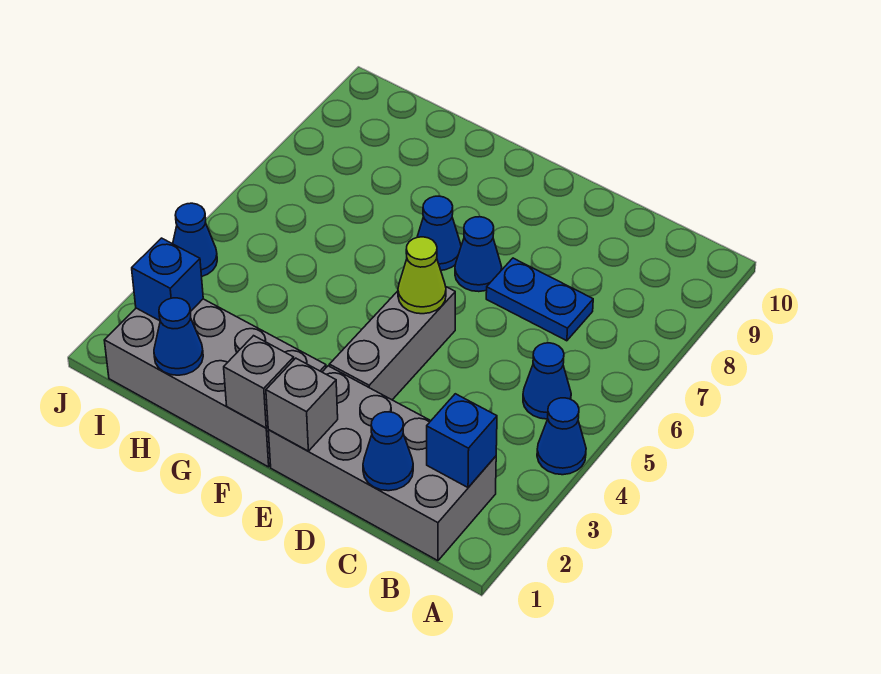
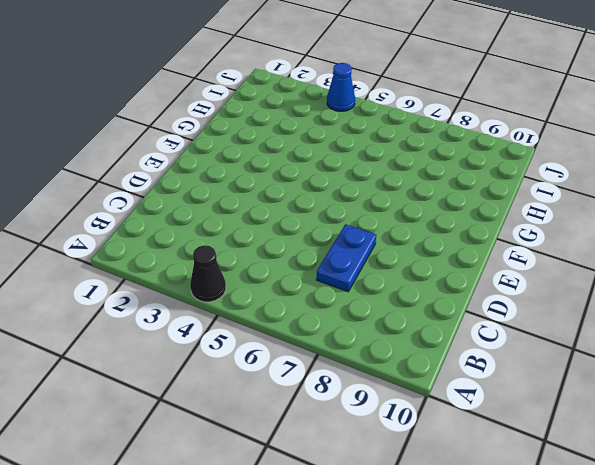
black 1x1 cone [190,245,226,302] -> blue 1x1 cone [537,398,586,475]
none -> grey 2x4 brick [268,366,496,561]
none -> blue 1x1 cone [523,343,571,419]
none -> grey 1x3 brick [330,287,455,400]

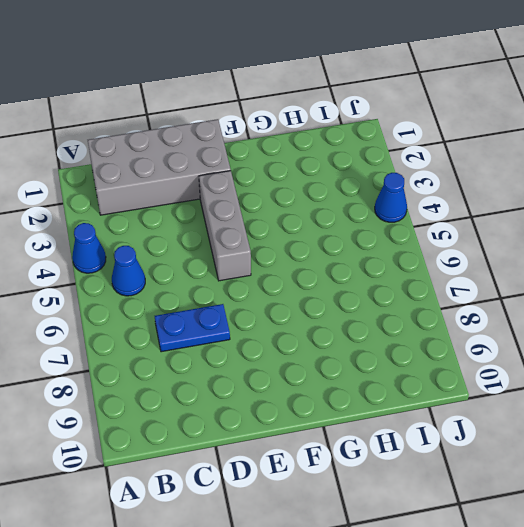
none -> blue 1x1 cone [455,217,502,292]
none -> grey 2x4 brick [104,299,326,467]
none -> blue 1x1 cone [417,196,461,270]

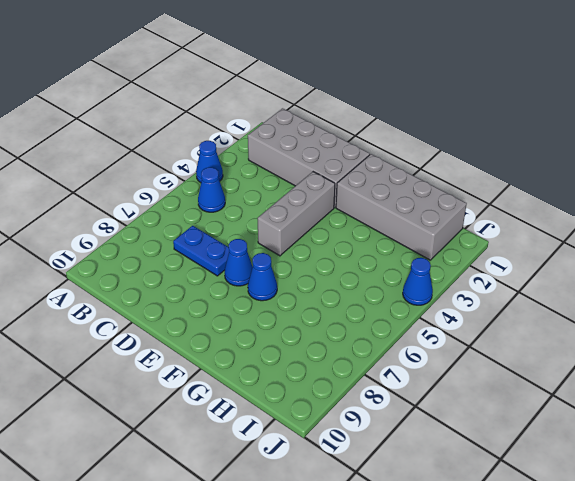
none -> blue 1x1 brick [427,394,497,487]
none -> blue 1x1 cone [363,412,413,491]
none -> grey 1x1 brick [266,358,338,451]

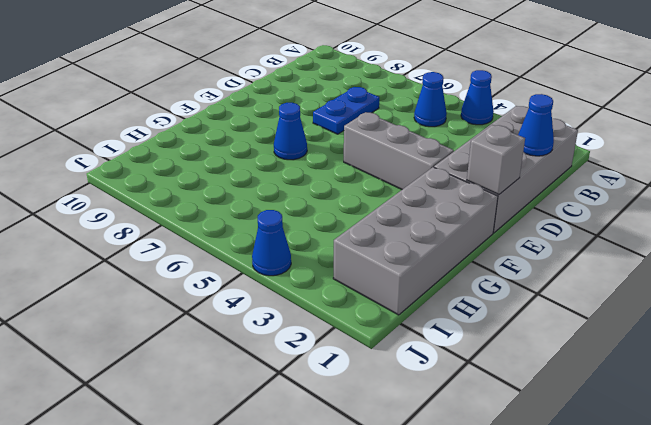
none -> blue 1x1 cone [455,217,502,292]
none -> blue 1x1 brick [427,394,497,487]
none -> lime 1x1 cone [398,237,446,314]

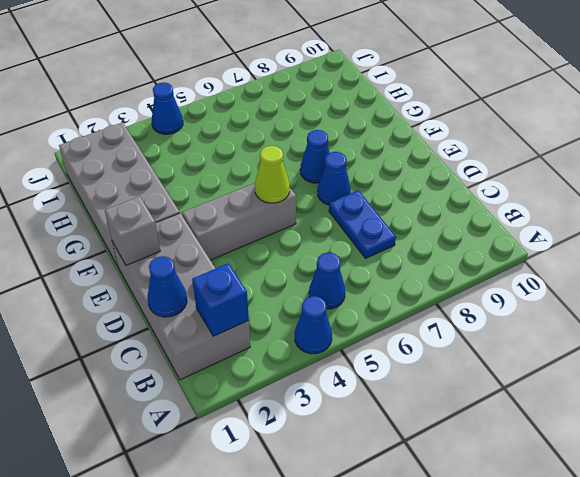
none -> grey 1x1 brick [224,336,294,428]
none -> blue 1x1 cone [154,298,203,375]
none -> blue 1x1 brick [132,238,203,321]

